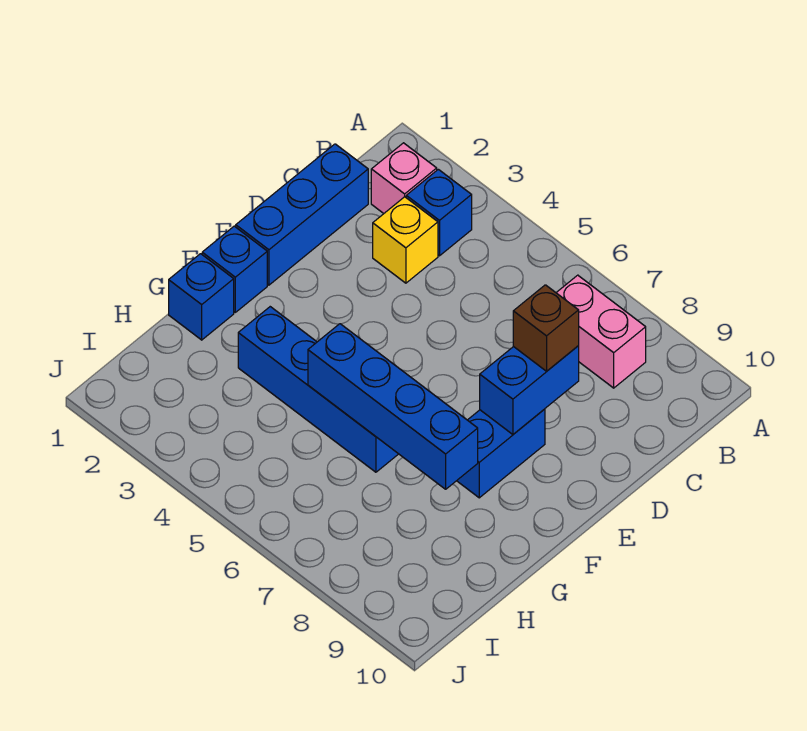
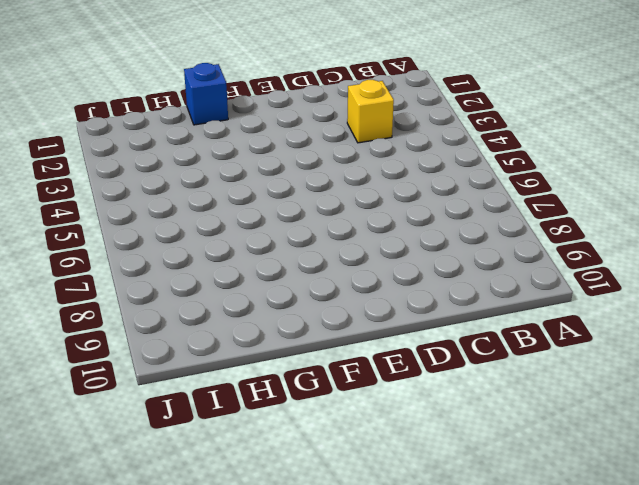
none -> pink 1x1 brick [371,143,437,213]
none -> blue 1x1 brick [406,169,472,256]
none -> pink 1x2 brick [556,275,646,388]

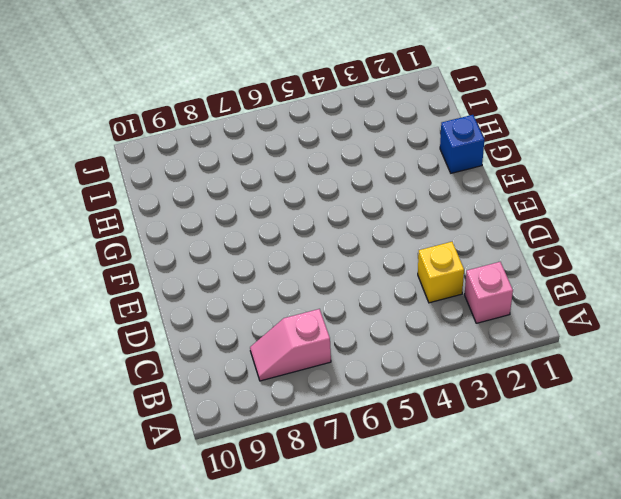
pink 1x2 slope [250,309,331,381] -> pink 1x2 brick [556,275,646,388]
none -> blue 1x1 brick [406,169,472,256]
none -> blue 1x3 brick [236,144,368,285]
none -> blue 1x2 brick [457,409,545,498]

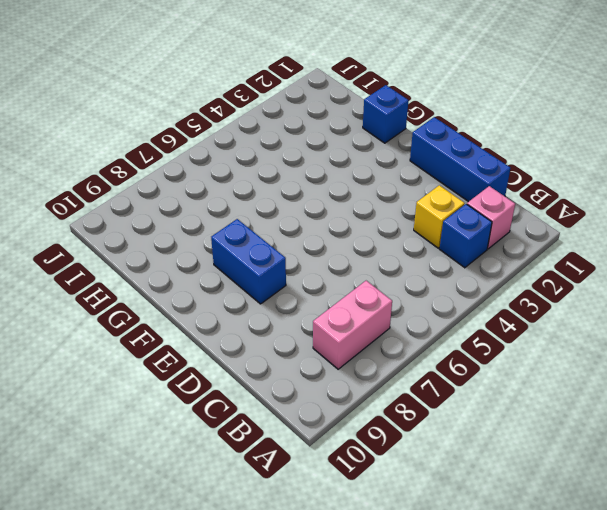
none -> blue 1x1 brick [202,226,267,312]
none -> blue 1x4 brick [238,307,398,472]
none -> blue 1x2 brick [480,346,579,434]

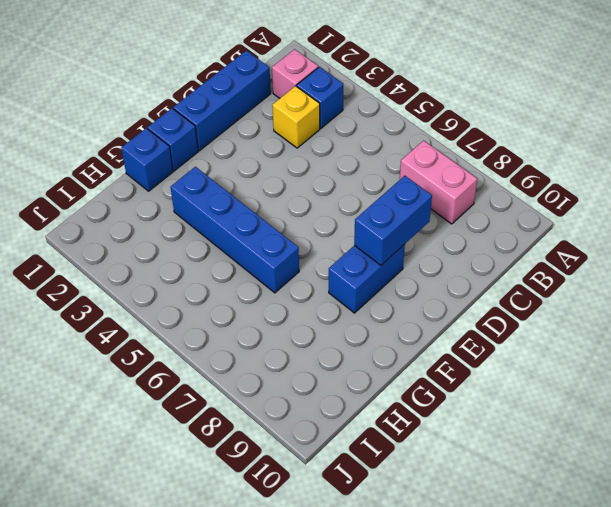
none -> blue 1x4 brick [308,324,478,489]
none -> brown 1x1 brick [513,285,579,371]

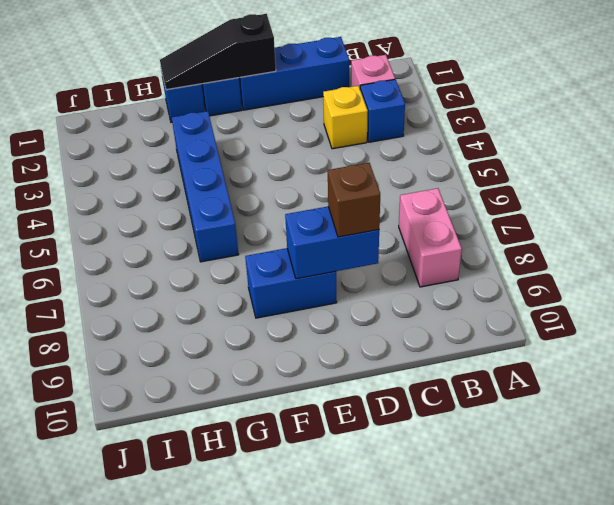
black 1x3 slope [160,14,276,90] -> none
none -> blue 1x4 brick [308,324,478,489]

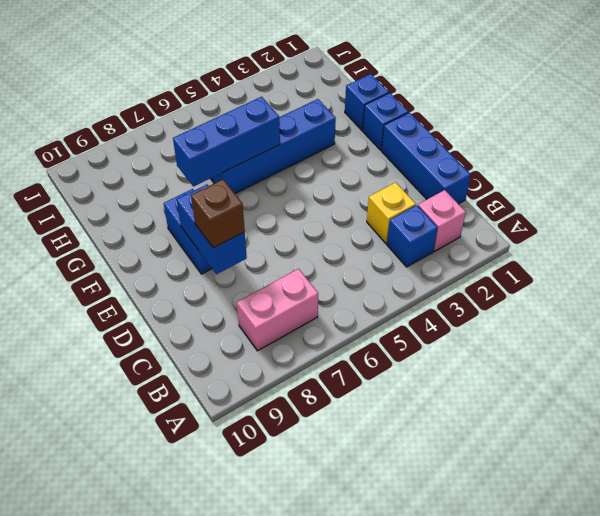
blue 1x3 brick [173,97,280,186] -> blue 1x4 brick [308,324,478,489]

